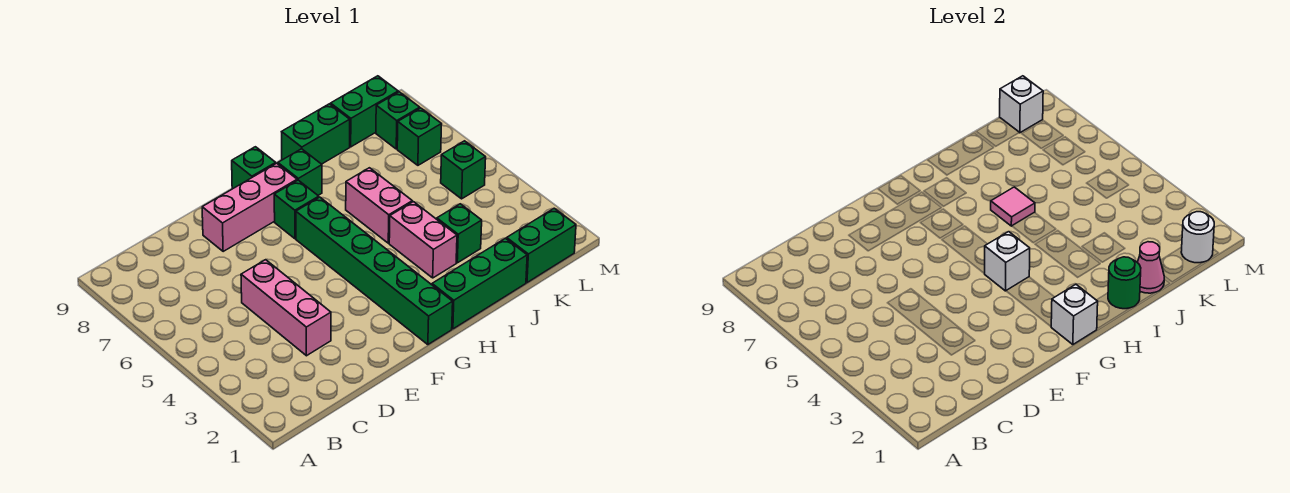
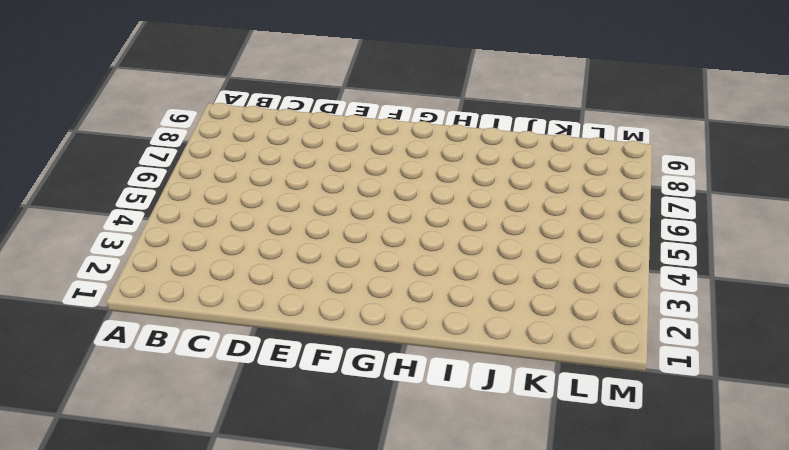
none -> pink 1x3 brick [241,260,331,356]
none -> pink 1x3 brick [202,163,297,251]
none -> green 1x6 brick [296,197,453,345]

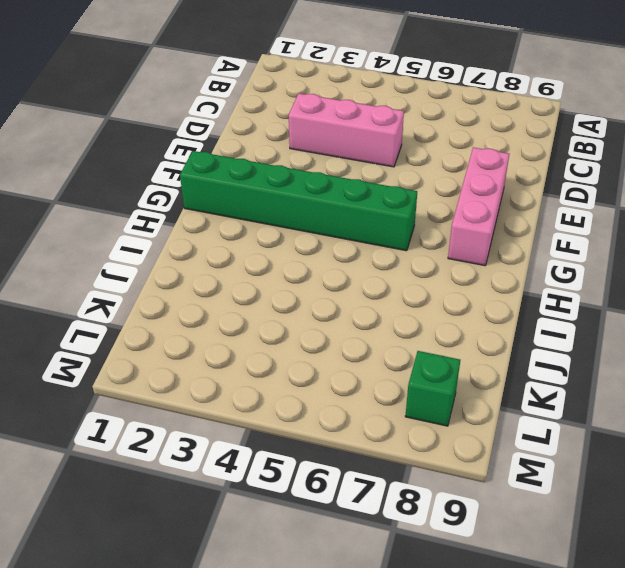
none -> green 1x1 brick [274,180,319,239]
none -> green 1x1 brick [232,147,276,189]
none -> green 1x3 brick [432,238,527,329]

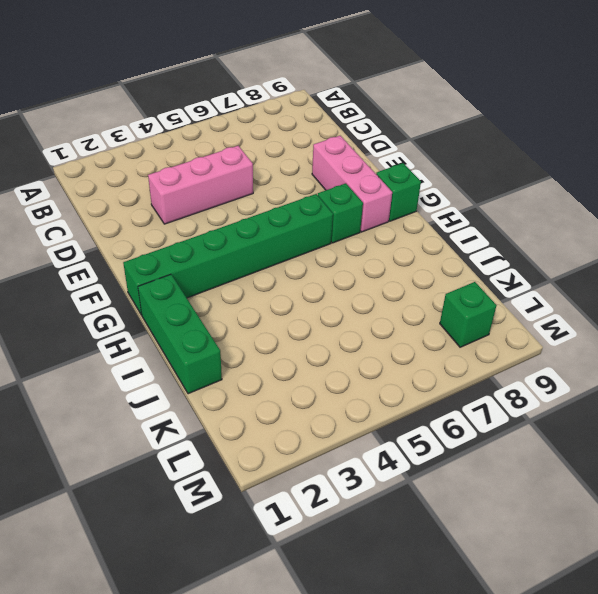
none -> green 1x1 brick [278,149,322,195]
none -> pink 1x2 brick [389,202,457,278]
none -> pink 1x2 brick [346,168,412,243]

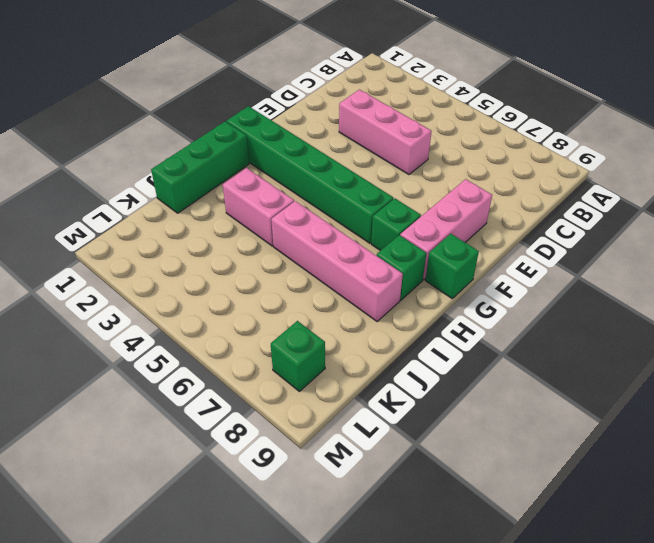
pink 1x4 brick [271,201,403,321] -> pink 1x2 brick [346,168,412,243]
none -> green 1x2 brick [282,104,350,164]
none -> green 1x1 brick [437,204,482,263]
none -> green 1x2 brick [507,208,576,283]

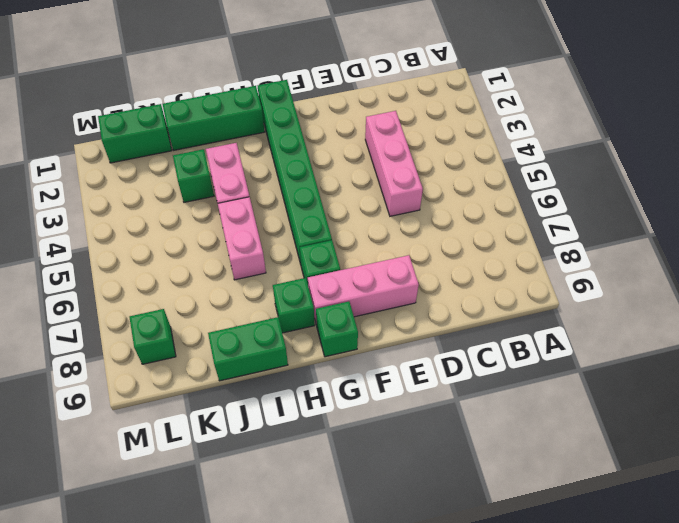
none -> green 1x2 brick [331,76,398,147]
none -> green 1x1 brick [441,141,486,199]
none -> green 1x1 brick [397,108,442,165]

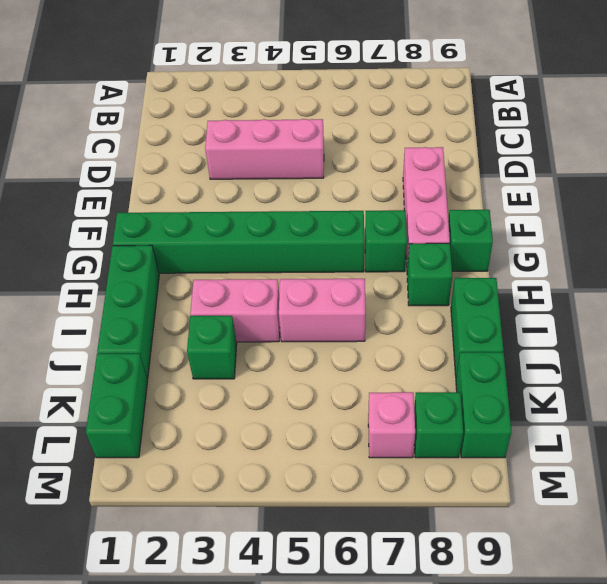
pink 1x1 brick [368,392,415,458] -> green 1x1 brick [397,108,442,165]
none -> green 1x1 brick [441,141,486,199]
none -> white 1x1 brick [1051,284,1098,345]
none -> white 1x1 brick [985,232,1030,291]

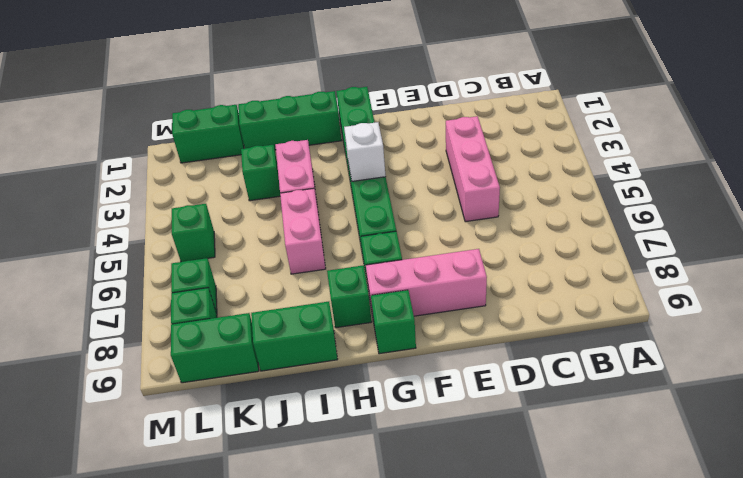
none -> white 1x1 brick [1051,284,1098,345]
none -> green 1x1 round brick [1108,257,1141,309]
none -> pink 1x1 tile [991,187,1035,226]

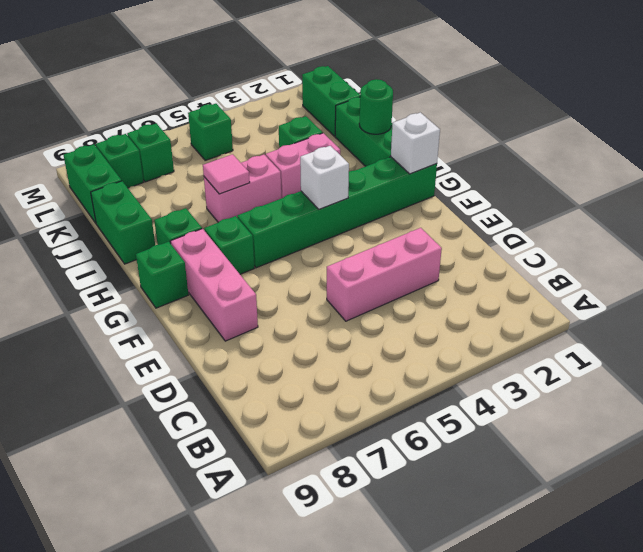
none -> pink 1x1 cone [1137,242,1164,293]
none -> white 1x1 round brick [1181,212,1214,263]
none -> white 1x1 brick [1000,76,1043,133]

